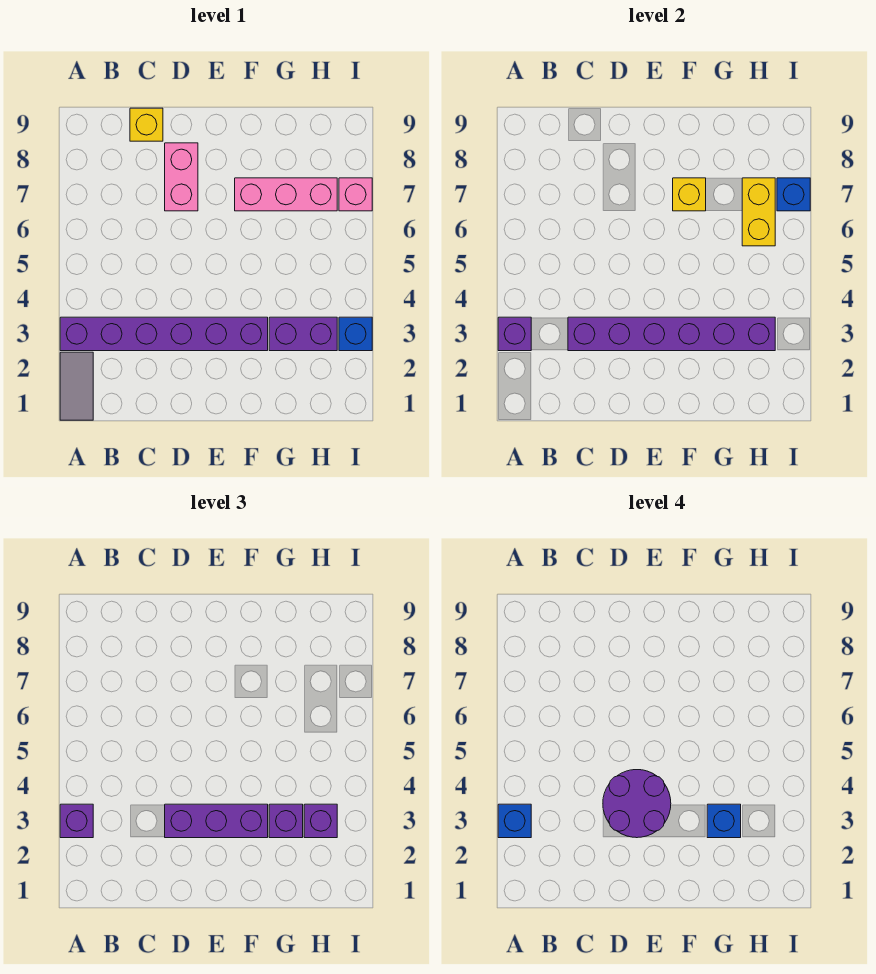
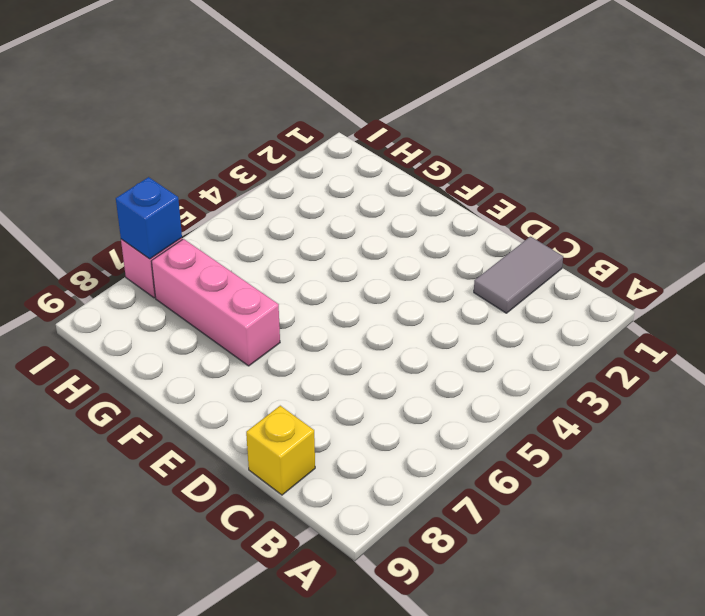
grey 1x2 tile [474,237,563,313] -> grey 1x2 tile moved to [60,352,93,420]
none -> purple 1x6 brick [60,317,268,351]
none -> pink 1x2 brick [165,143,198,211]
none -> purple 1x2 brick [269,317,337,351]

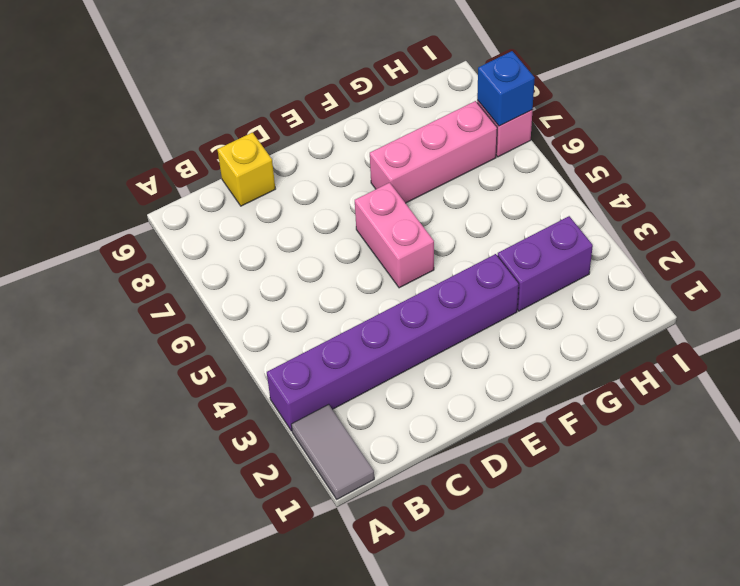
pink 1x2 brick [355,183,434,288] -> pink 1x2 brick moved to [165,143,198,211]
none -> blue 1x1 brick [339,317,372,351]
none -> purple 1x1 brick [498,317,531,351]
none -> purple 1x6 brick [568,317,775,351]

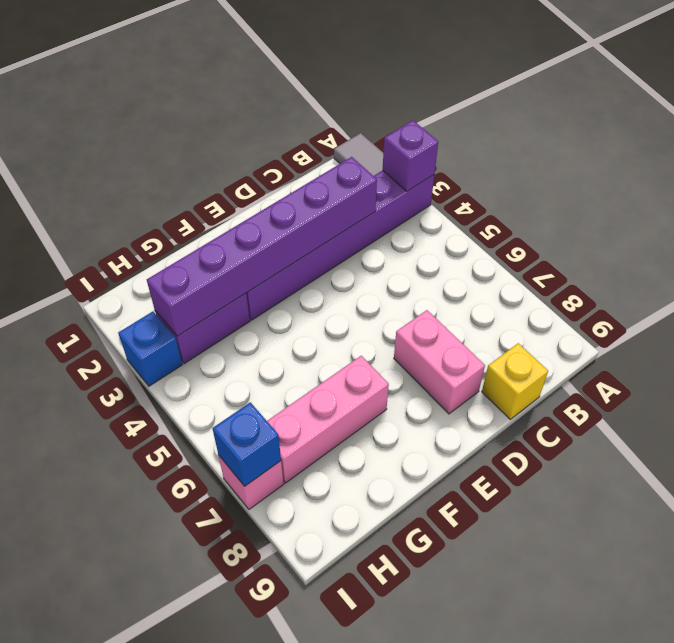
none -> yellow 1x1 brick [673,178,706,211]
none -> yellow 1x2 brick [742,178,775,246]
none -> purple 1x1 brick [60,804,93,838]

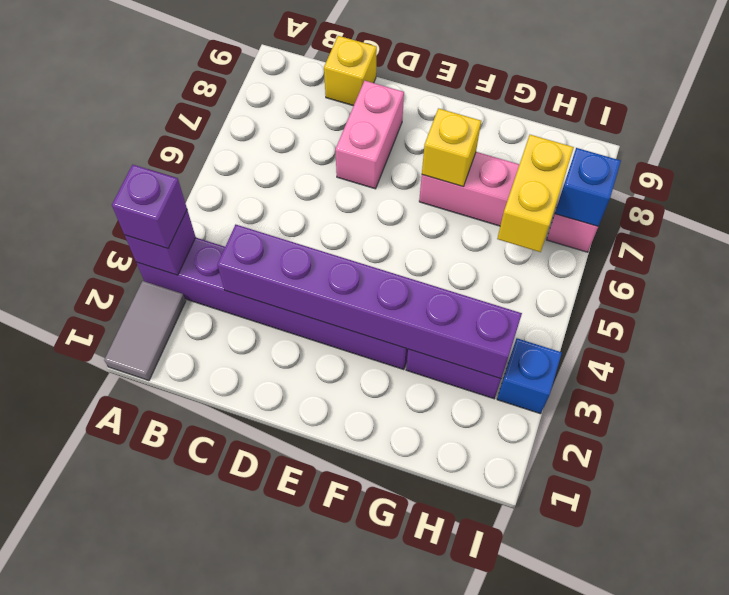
none -> purple 1x3 brick [165,804,268,838]
none -> purple 1x1 brick [269,804,303,838]
none -> purple 1x1 brick [304,804,337,838]

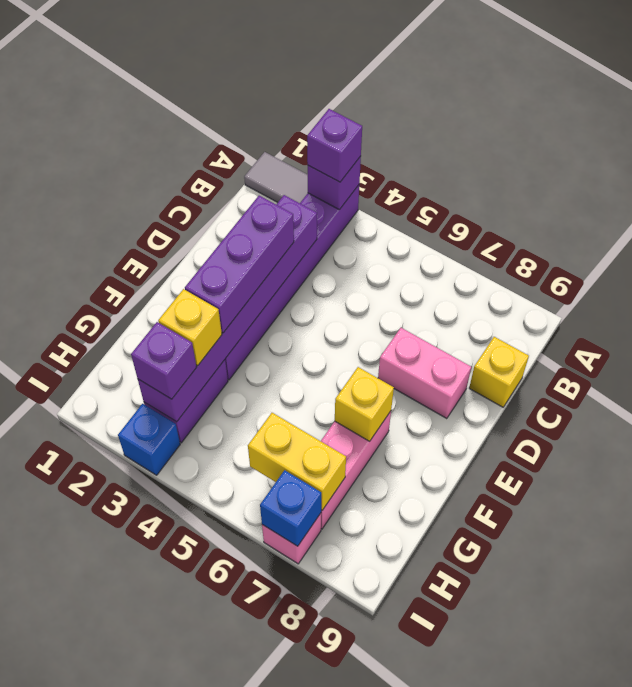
yellow 1x1 brick [158,289,222,365] -> purple 1x1 brick [269,804,303,838]
none -> blue 1x1 brick [498,804,531,838]
none -> purple 2x2 round brick [603,770,671,838]
none -> blue 1x1 brick [707,804,741,838]

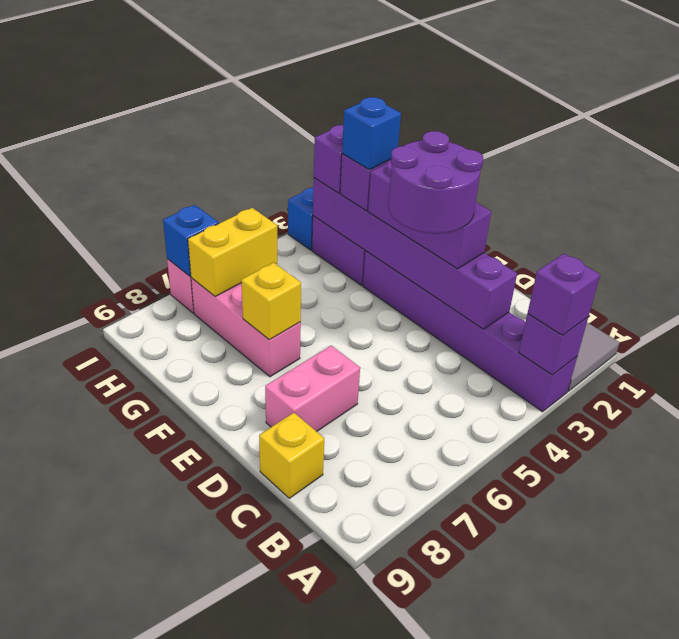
none -> blue 1x1 brick [498,804,531,838]

